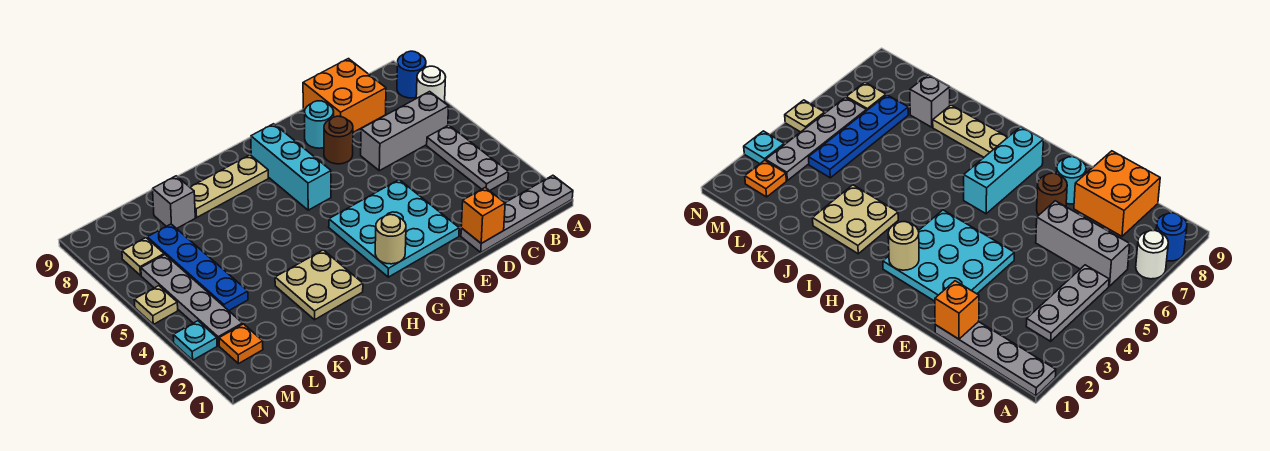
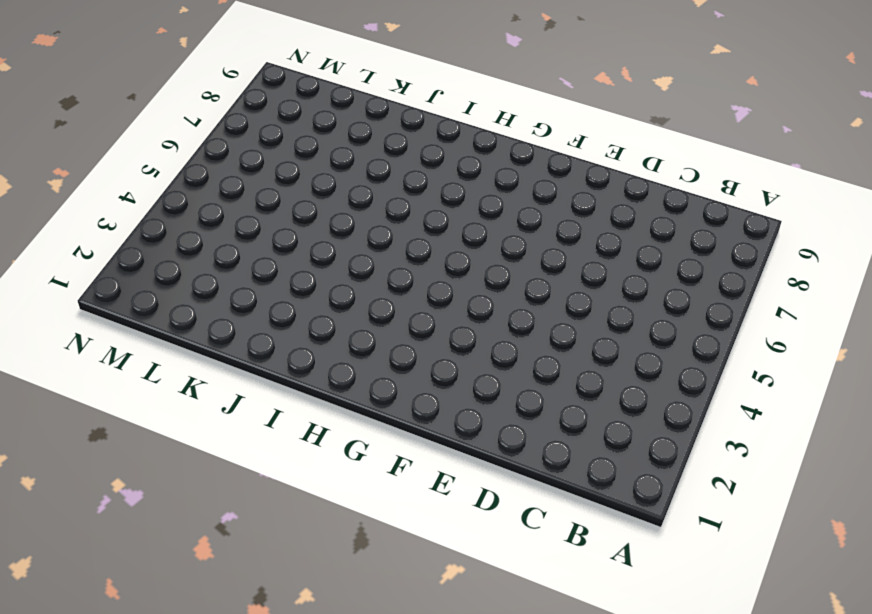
none -> grey 1x4 plate [461,175,573,252]
none -> white 1x1 round brick [416,66,446,103]
none -> blue 1x1 round brick [397,51,426,98]

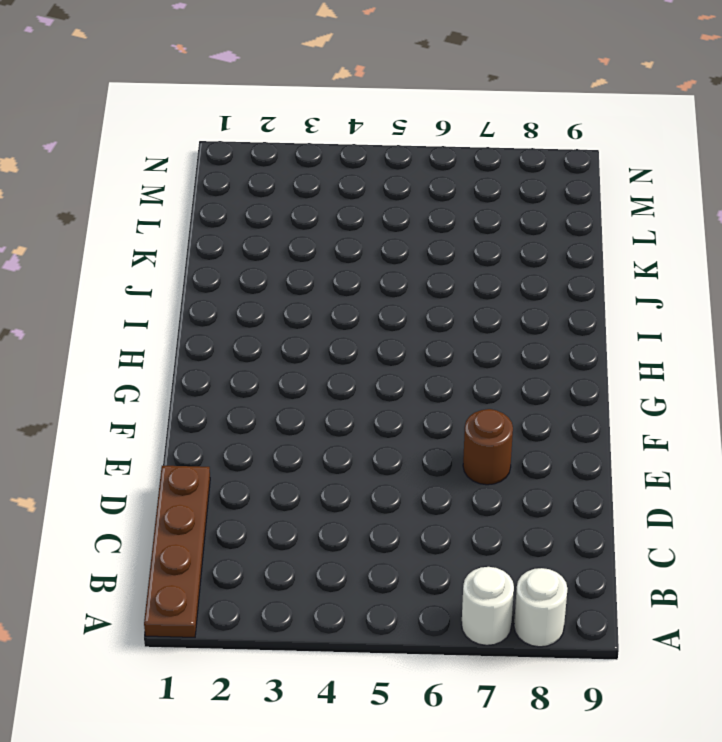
brown 1x4 plate [144,466,210,637] -> grey 1x4 plate [461,175,573,252]
white 1x1 round brick [514,568,568,647] -> blue 1x1 round brick [397,51,426,98]
none -> grey 1x3 plate [427,125,508,191]
none -> grey 1x3 brick [361,92,449,171]
none -> orange 2x2 brick [303,59,386,132]

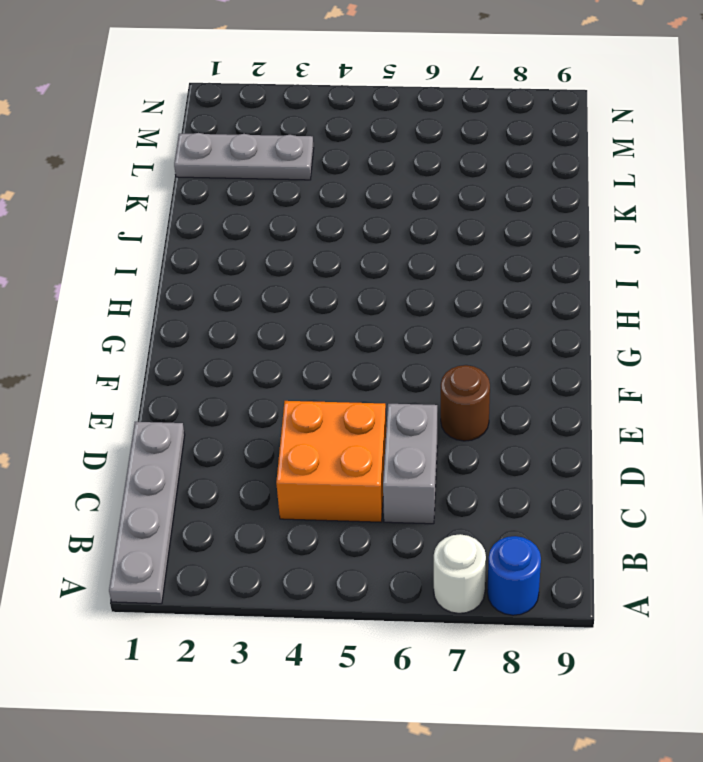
orange 2x2 brick [276,401,386,522] -> orange 2x2 brick moved to [303,59,386,132]
grey 1x2 brick [383,404,437,524] -> grey 1x3 brick [361,92,449,171]
grey 1x3 plate [174,133,314,180] -> grey 1x3 plate moved to [427,125,508,191]
none -> cyan 3x3 plate [329,180,459,277]
none -> cyan 1x1 round brick [305,101,334,148]
none -> cyan 1x3 brick [251,124,331,210]

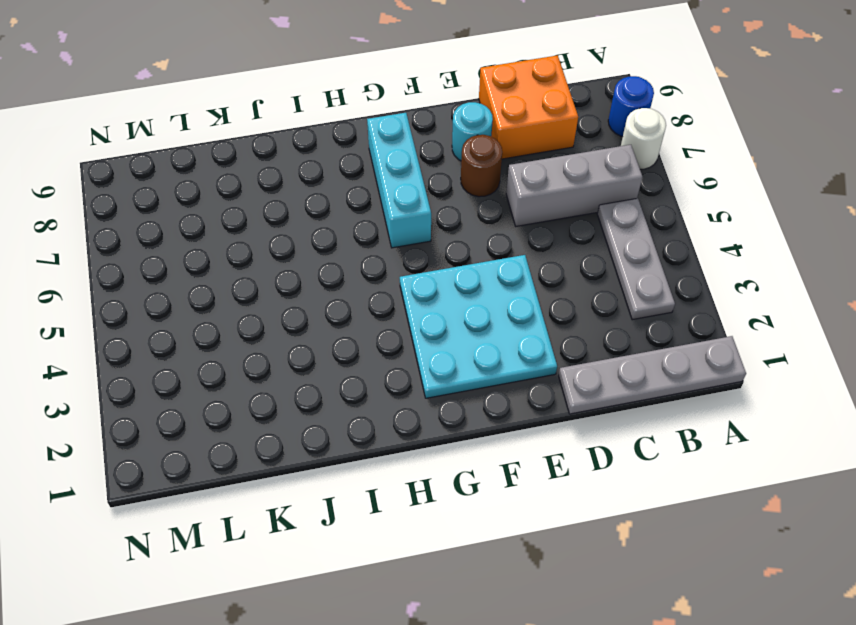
none -> tan 1x3 plate [190,155,268,217]
none -> tan 2x2 plate [275,250,363,320]
none -> grey 1x1 brick [153,176,195,229]

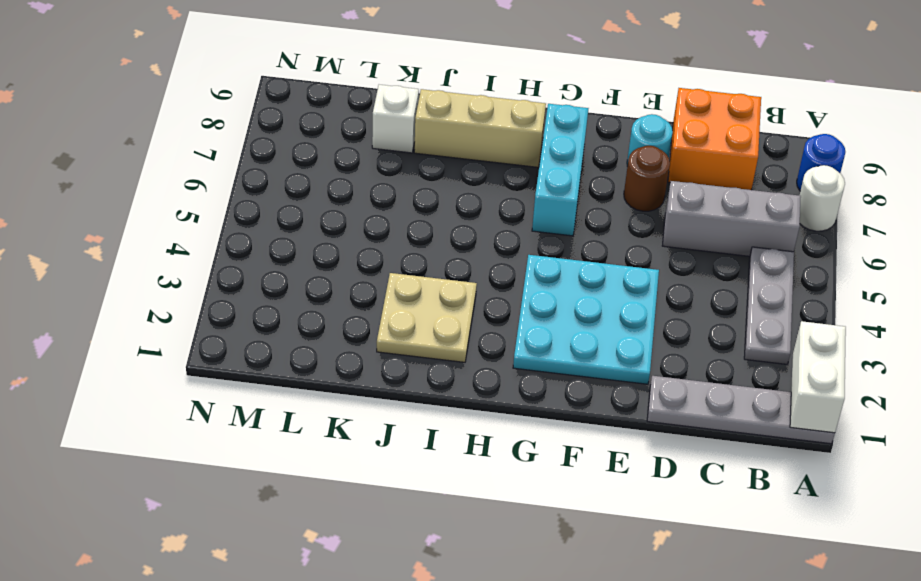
white 1x2 brick [790,321,846,433] -> none
tan 1x3 brick [414,89,546,167] -> tan 1x3 plate [190,155,268,217]
white 1x1 brick [372,85,419,153] -> grey 1x1 brick [153,176,195,229]
none -> blue 1x4 plate [147,224,248,311]
none -> orange 1x1 plate [219,324,263,364]
none -> grey 1x4 plate [141,255,243,346]

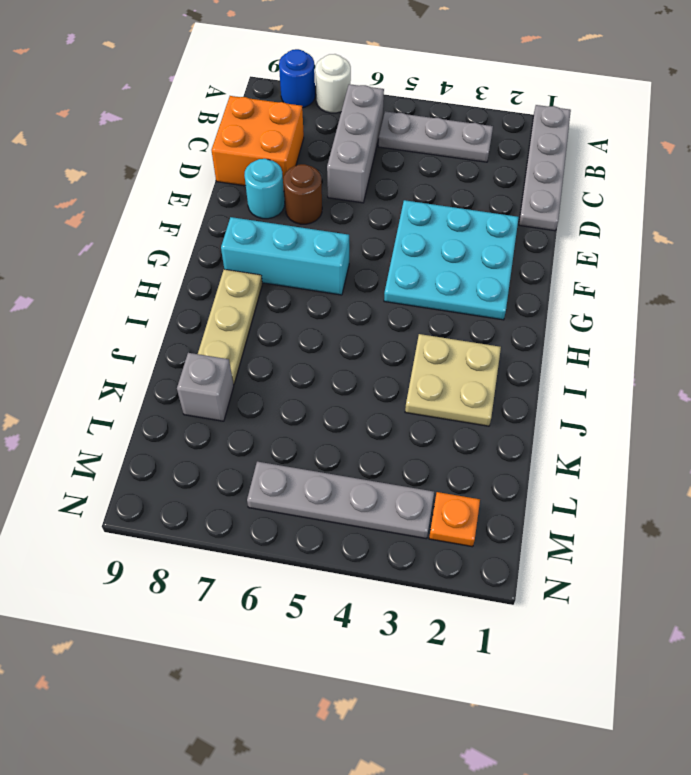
none -> blue 1x4 plate [147,224,248,311]
none -> tan 1x1 plate [122,238,164,275]
none -> cyan 1x1 plate [173,321,217,360]

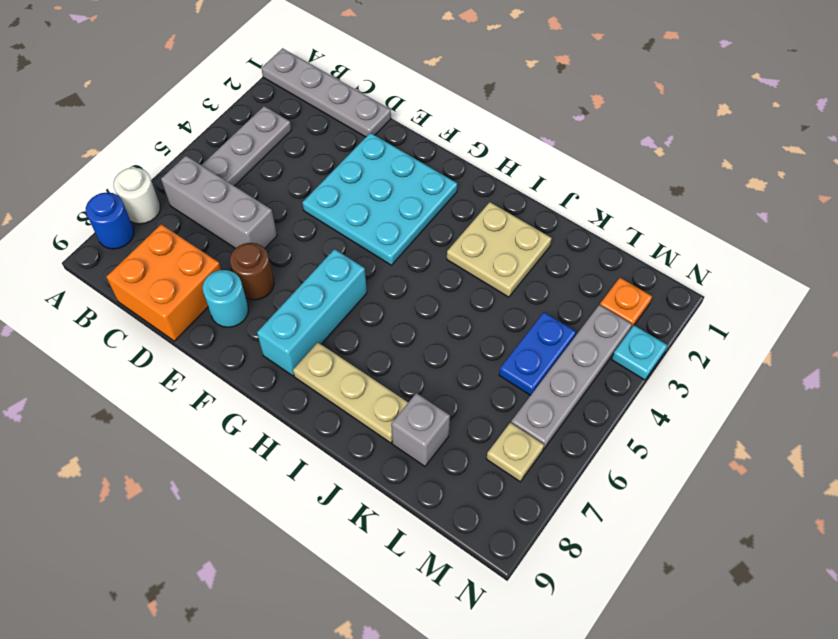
blue 1x2 plate [499,312,576,395] -> blue 1x4 plate [147,224,248,311]
none -> tan 1x1 plate [134,286,178,324]
none -> orange 1x1 brick [461,188,505,243]
none -> tan 1x1 round brick [375,215,406,264]

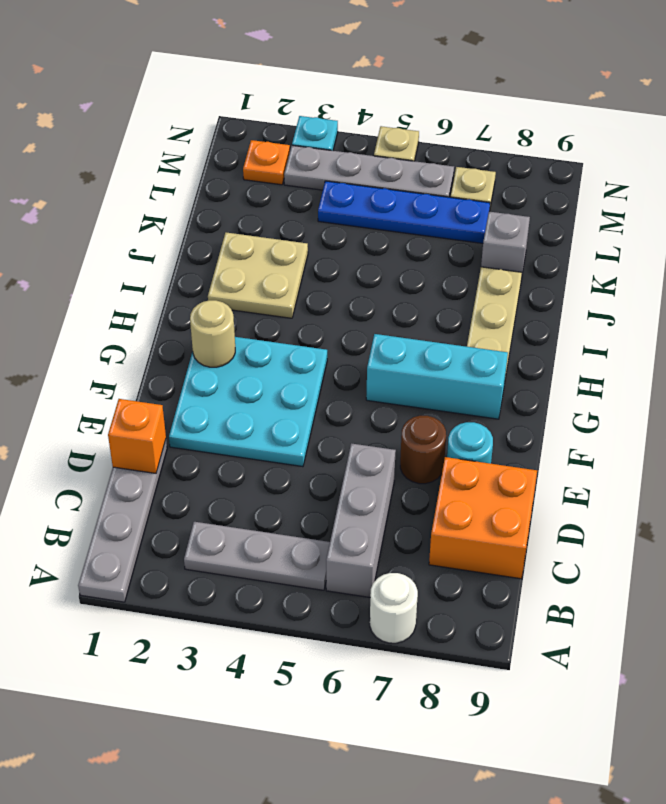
none -> blue 1x1 round brick [397,51,426,98]

